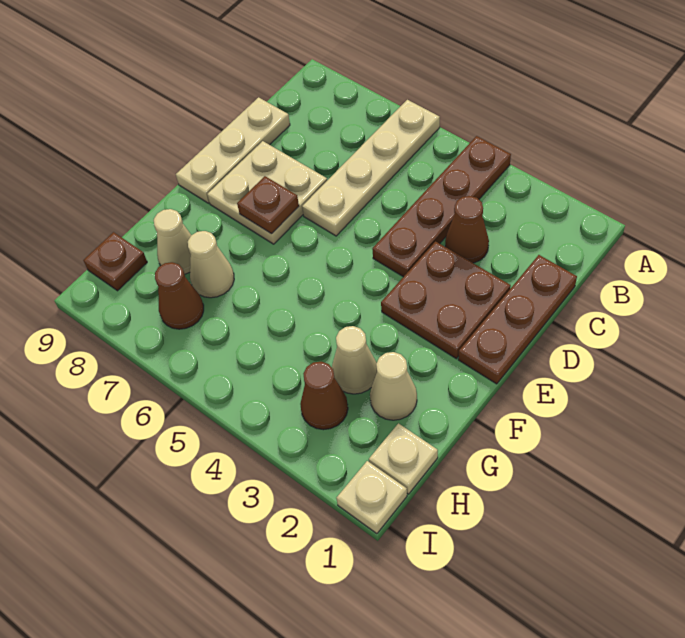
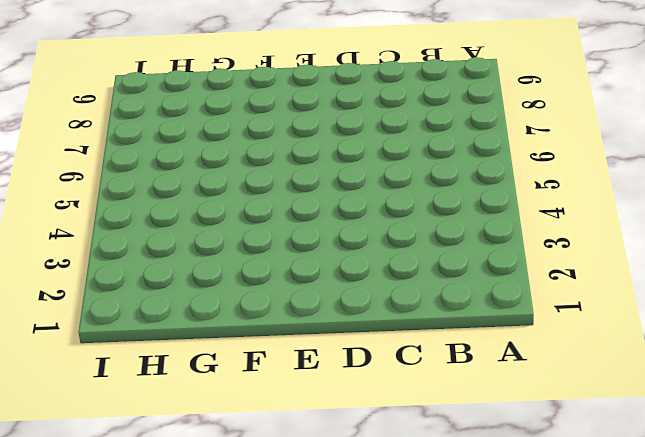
none -> brown 1x4 plate [372,136,511,277]
none -> tan 1x4 plate [302,100,440,236]
none -> brown 1x3 plate [458,255,577,384]

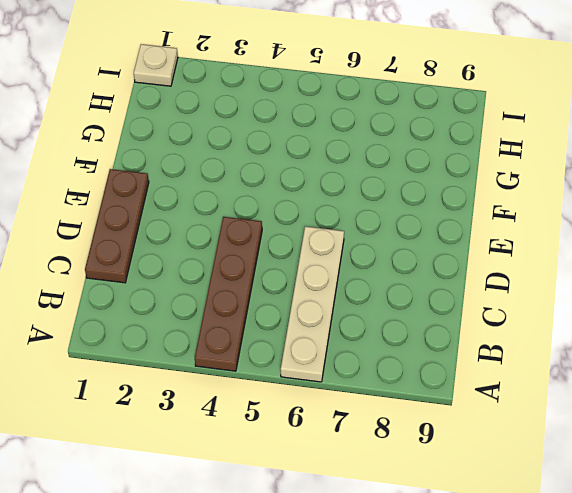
none -> brown 1x1 cone [445,196,489,263]
none -> tan 1x3 plate [176,97,290,203]
none -> brown 2x2 plate [381,242,511,359]

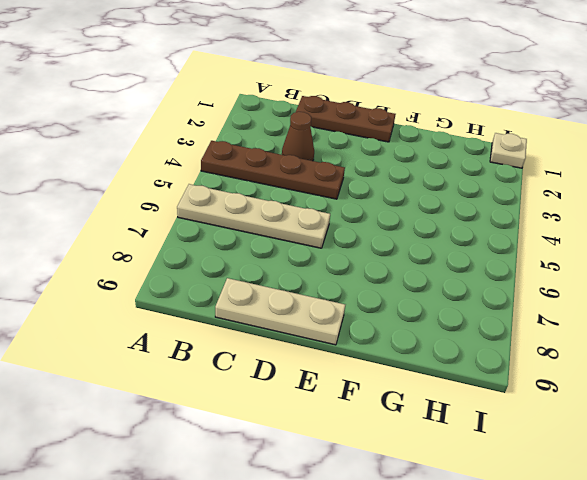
none -> brown 2x2 plate [381,242,511,359]
none -> tan 2x2 plate [207,141,327,244]
none -> tan 1x1 cone [370,352,417,420]

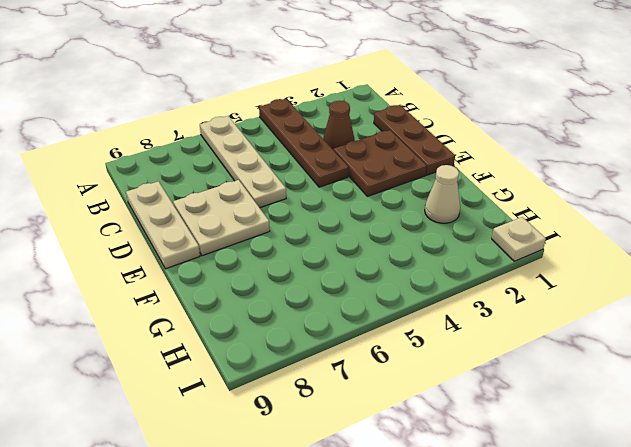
none -> tan 1x1 cone [332,326,377,394]
none -> tan 1x1 cone [188,231,234,298]
none -> tan 1x1 cone [154,209,191,274]

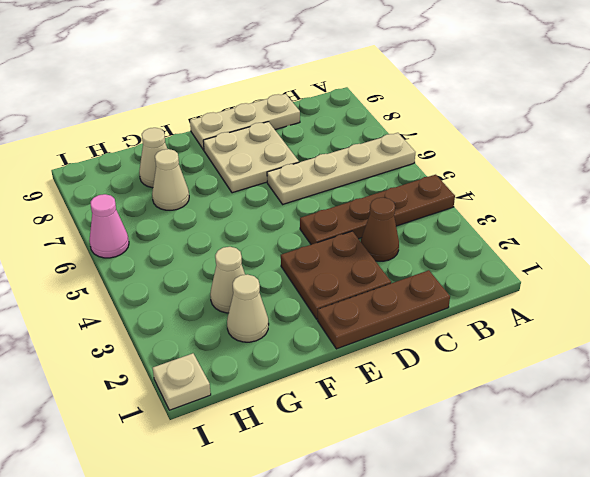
pink 1x1 cone [89,194,129,258] -> none
none -> tan 1x1 plate [369,423,438,494]
none -> brown 1x1 cone [300,362,348,430]
none -> brown 1x1 cone [155,262,204,329]

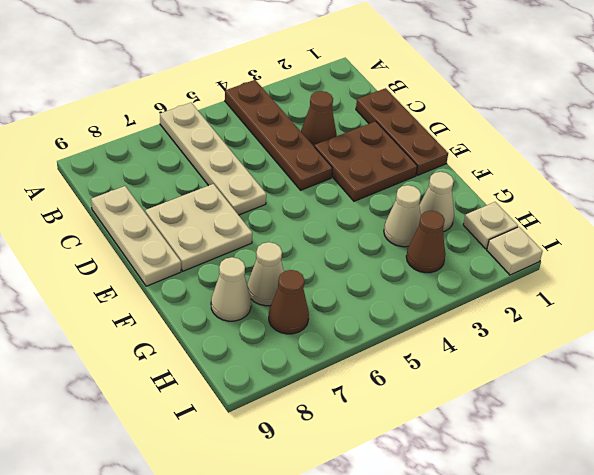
none -> brown 1x1 plate [83,232,147,291]
none -> brown 1x1 plate [237,176,299,234]

